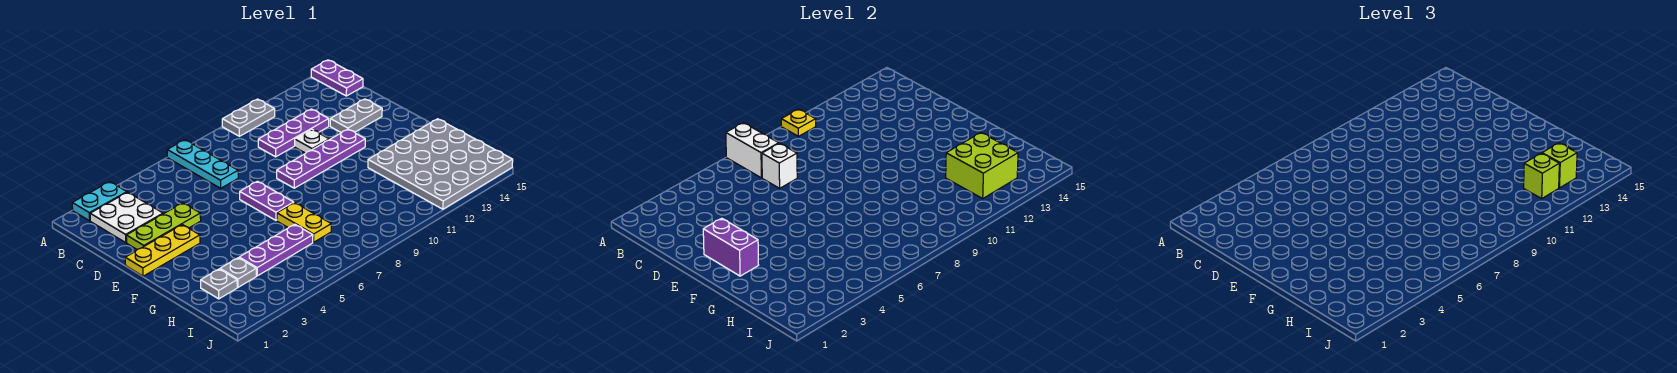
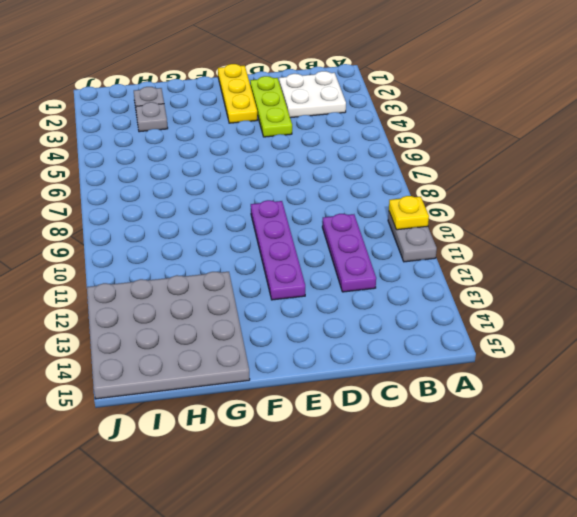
none -> cyan 1x2 plate [72,182,127,221]
none -> cyan 1x3 plate [167,140,238,188]
none -> purple 1x2 plate [311,60,363,96]

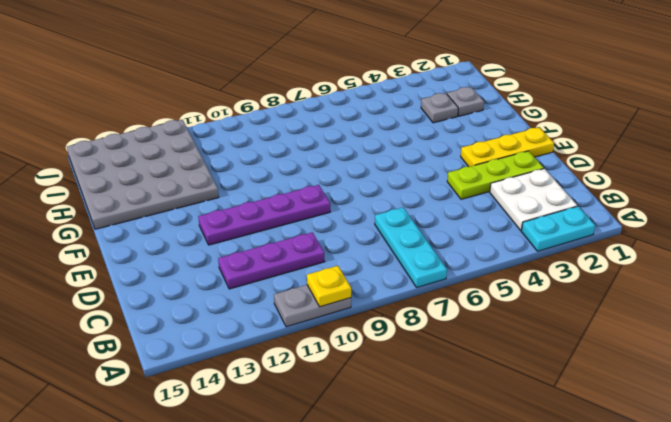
none -> purple 1x2 plate [311,60,363,96]
none -> white 1x1 plate [295,129,329,153]
none -> grey 1x2 plate [330,99,382,133]

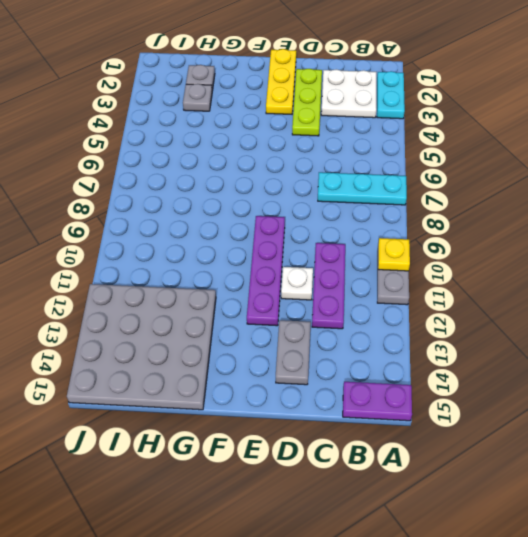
none -> purple 1x2 plate [240,181,294,220]
none -> yellow 1x2 plate [277,203,331,242]
none -> purple 1x3 plate [239,224,313,276]

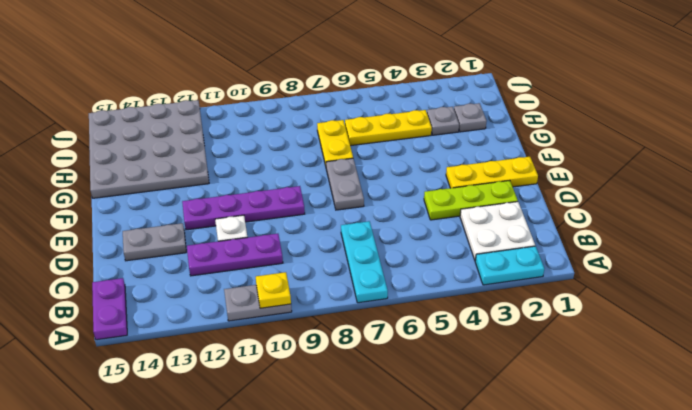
grey 1x2 plate [326,158,364,210] -> purple 1x2 plate [240,181,294,220]
yellow 1x3 plate [345,110,432,146] -> purple 1x3 plate [239,224,313,276]
none -> white 1x2 brick [726,123,779,178]
none -> white 1x1 brick [762,143,797,188]
none -> purple 1x2 brick [703,218,758,276]

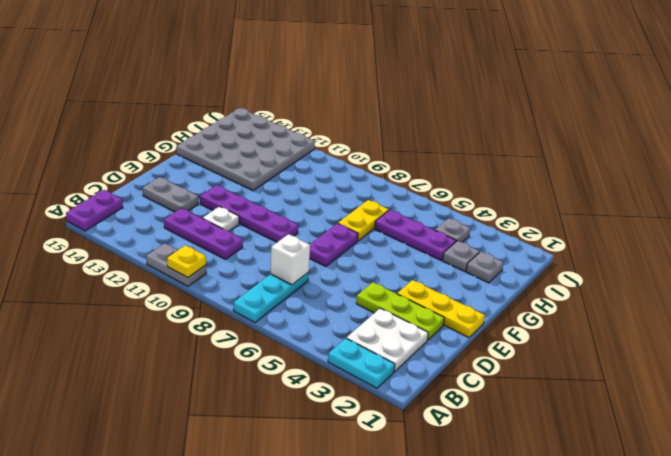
grey 1x1 plate [435,218,470,242] -> none
none -> white 1x2 brick [726,123,779,178]
none -> purple 1x2 brick [703,218,758,276]
none -> lime 2x2 brick [946,133,1018,198]

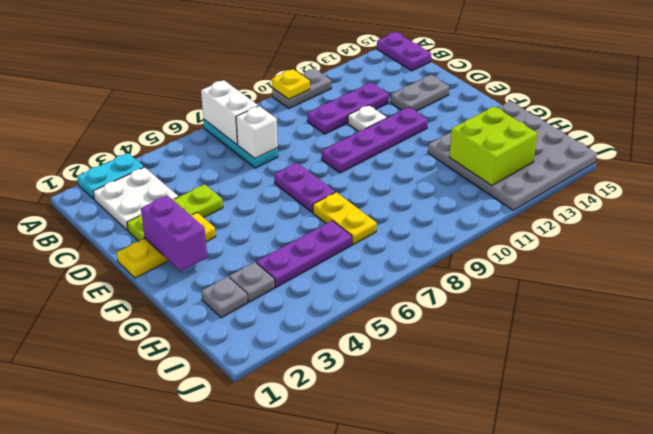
none -> lime 1x1 brick [1524,153,1559,198]
none -> lime 1x1 brick [1542,143,1577,188]

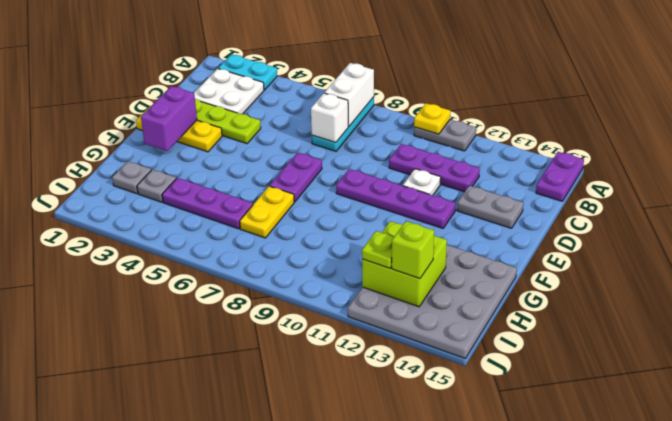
lime 1x1 plate [362,231,394,268] -> lime 1x1 brick [1524,153,1559,198]

